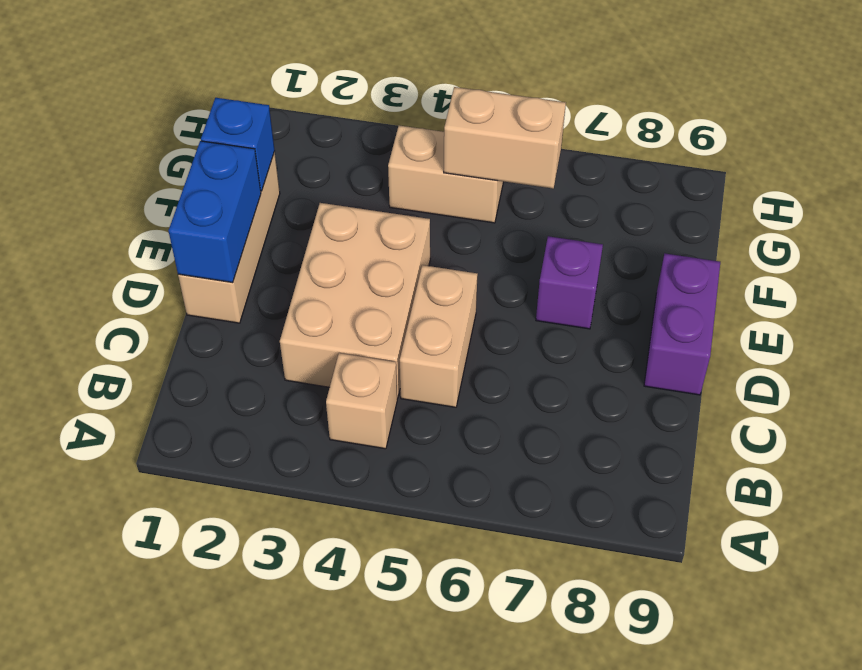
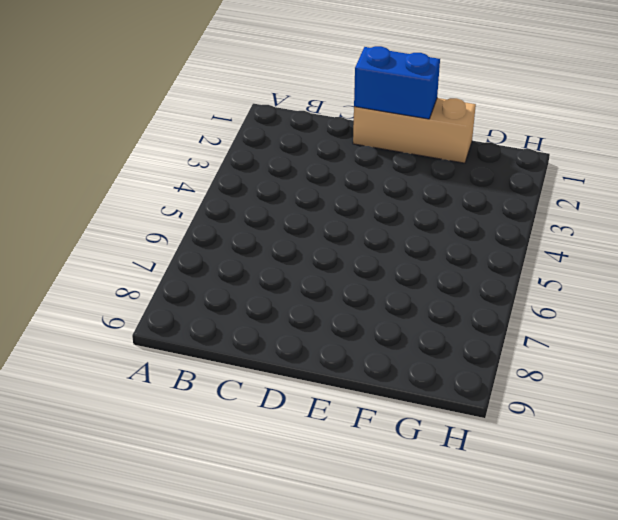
none -> tan 1x1 brick [326,353,397,449]
none -> tan 2x3 brick [280,203,430,398]

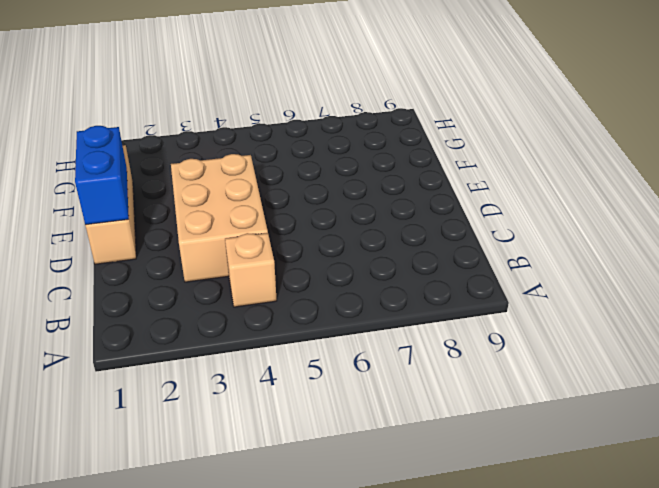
none -> tan 1x2 brick [400,265,478,407]
none -> purple 1x2 brick [644,254,720,395]

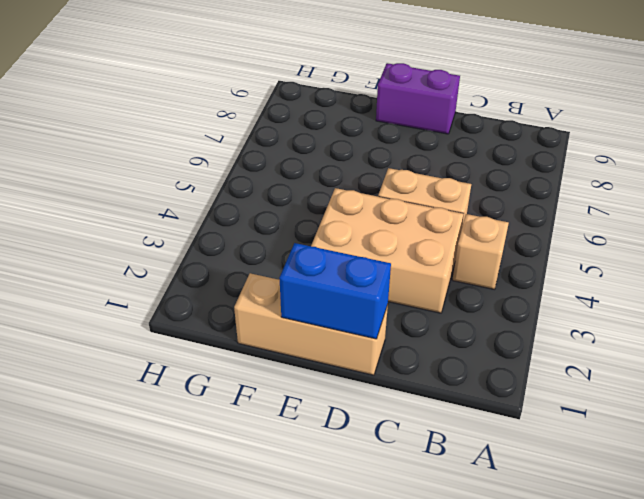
none -> purple 1x1 brick [536,236,603,329]
none -> tan 1x2 brick [388,125,503,223]

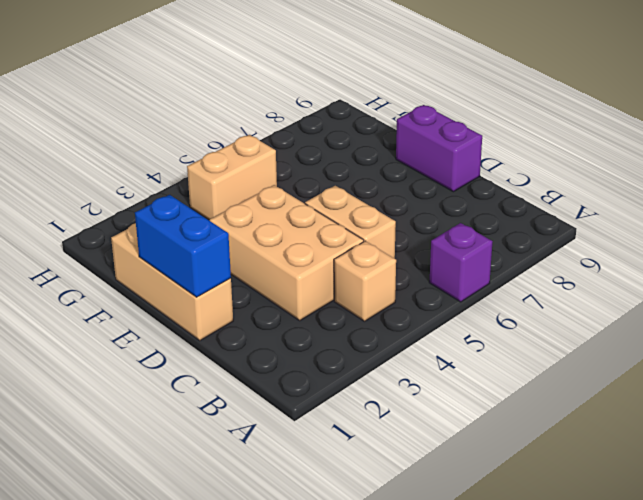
purple 1x1 brick [429,223,492,302] -> purple 1x1 brick moved to [536,236,603,329]
none -> blue 1x1 brick [201,98,275,191]
none -> tan 1x2 brick [444,87,566,189]

